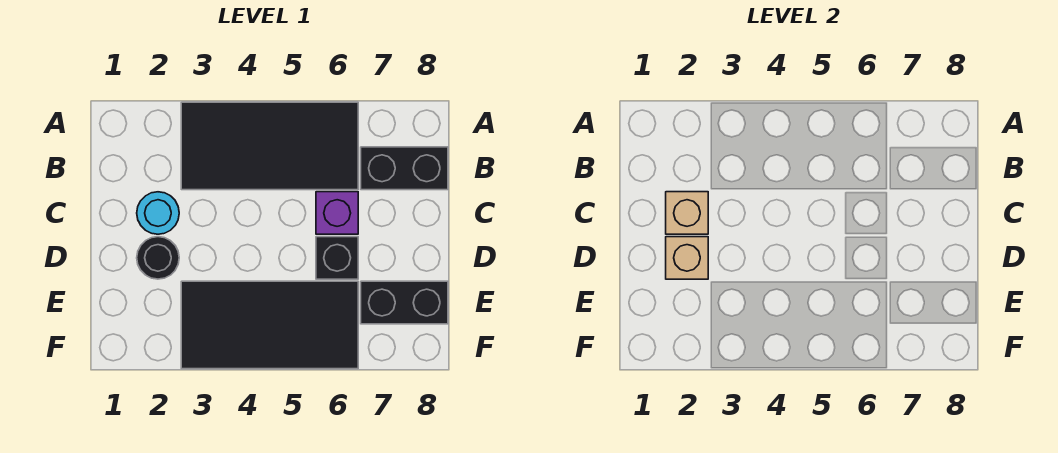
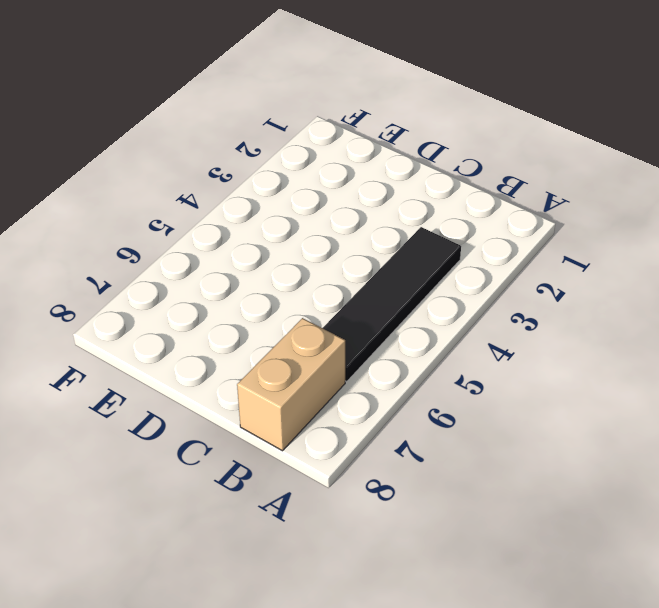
black 1x4 tile [323,227,461,382] -> black 2x4 tile [181,102,358,190]
tan 1x2 brick [237,318,345,451] -> black 1x2 brick [361,147,448,190]
none -> cyan 1x1 round brick [137,192,179,234]
none -> purple 1x1 brick [316,192,358,234]

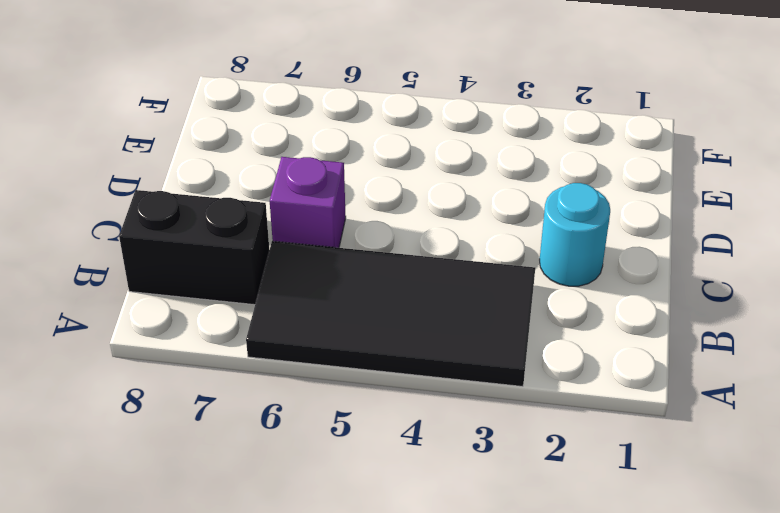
none -> black 1x1 round brick [137,237,179,279]
none -> black 1x1 brick [316,237,358,279]

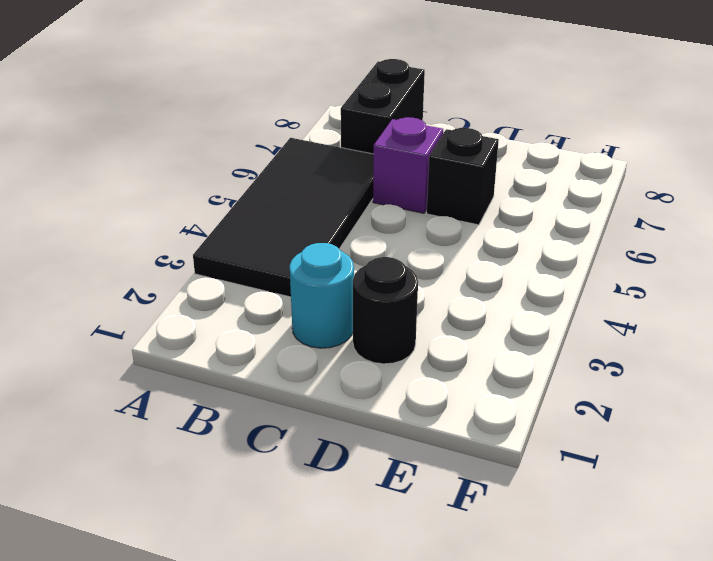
none -> black 2x4 tile [181,281,358,369]
none -> black 1x2 brick [361,281,448,324]

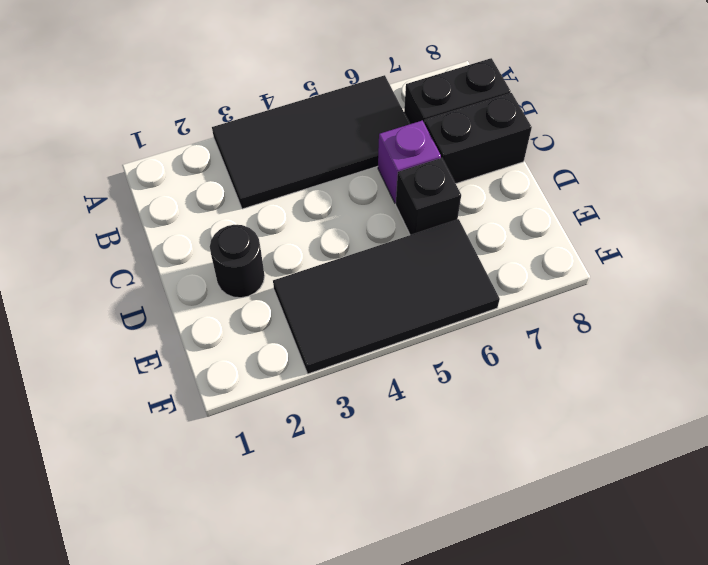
black 1x2 brick [424,93,532,183] -> black 1x2 brick moved to [361,281,448,324]
none -> cyan 1x1 round brick [137,192,179,234]
none -> tan 1x1 brick [666,192,708,234]

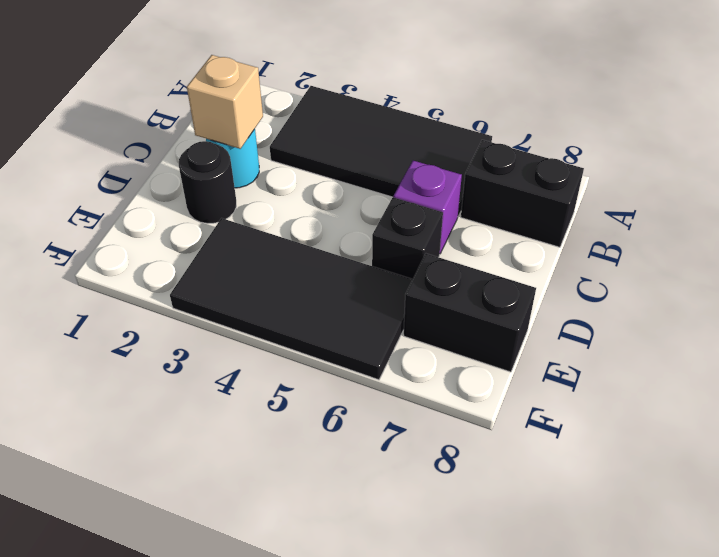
none -> tan 1x1 brick [666,237,708,279]

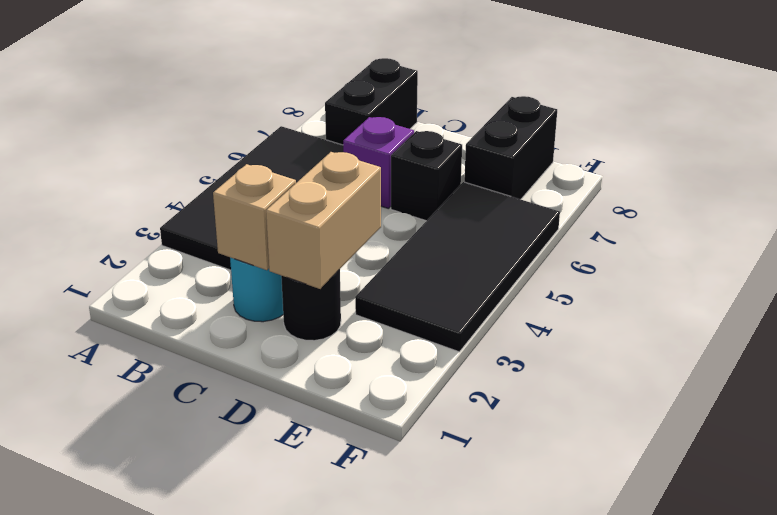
tan 1x2 brick [266,152,381,289] -> tan 1x1 brick [666,237,708,279]

